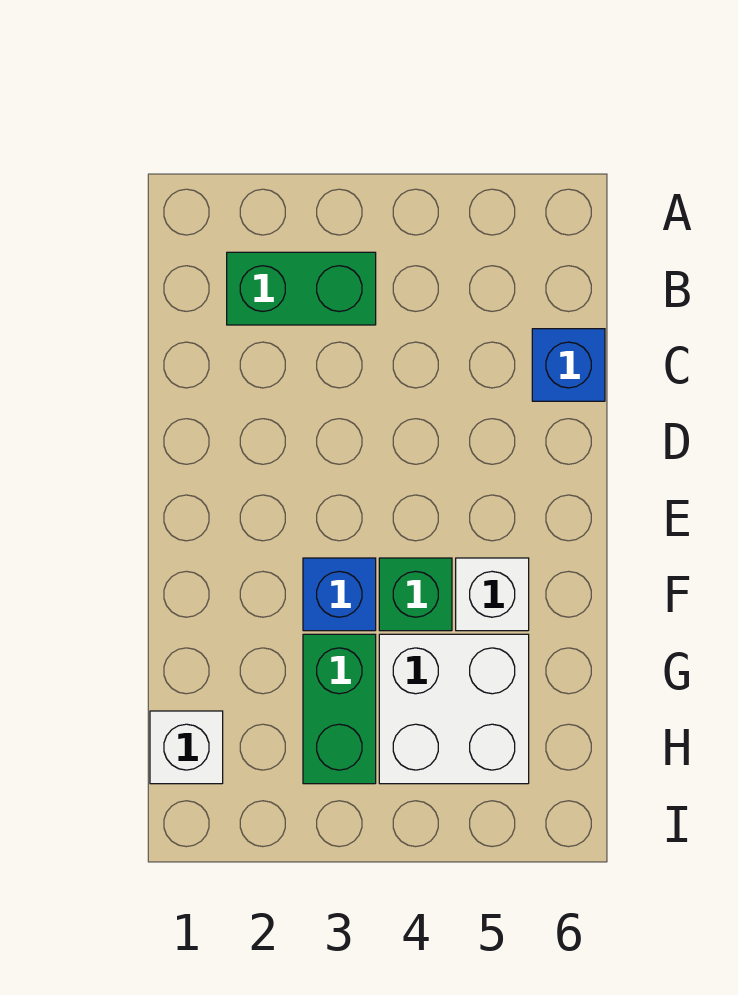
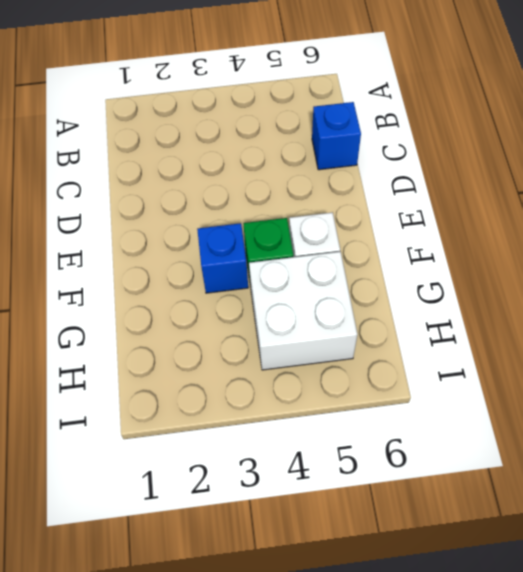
none -> green 1x2 brick [227,252,376,325]
none -> green 1x2 brick [303,634,376,784]

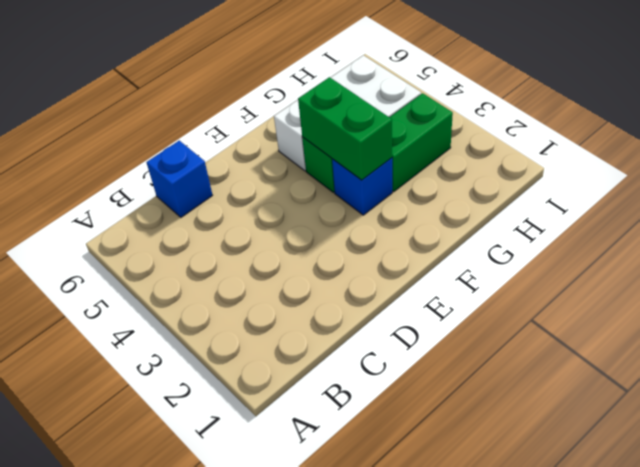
green 1x2 brick [298,77,392,180] -> green 1x2 brick moved to [227,252,376,325]
none -> white 1x1 brick [150,711,223,784]

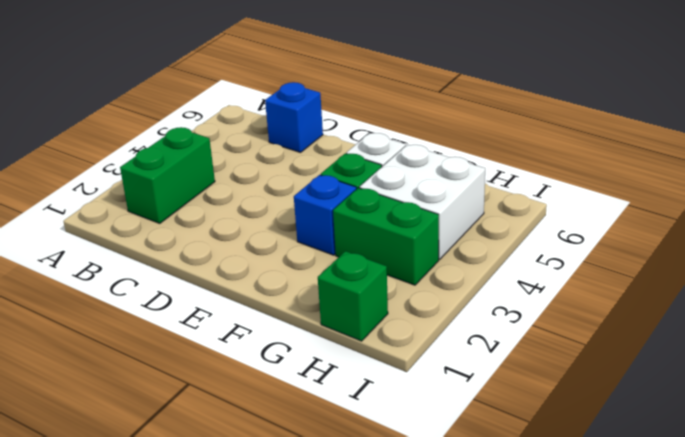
green 1x1 brick [318,251,388,341] -> white 1x1 brick [150,711,223,784]

